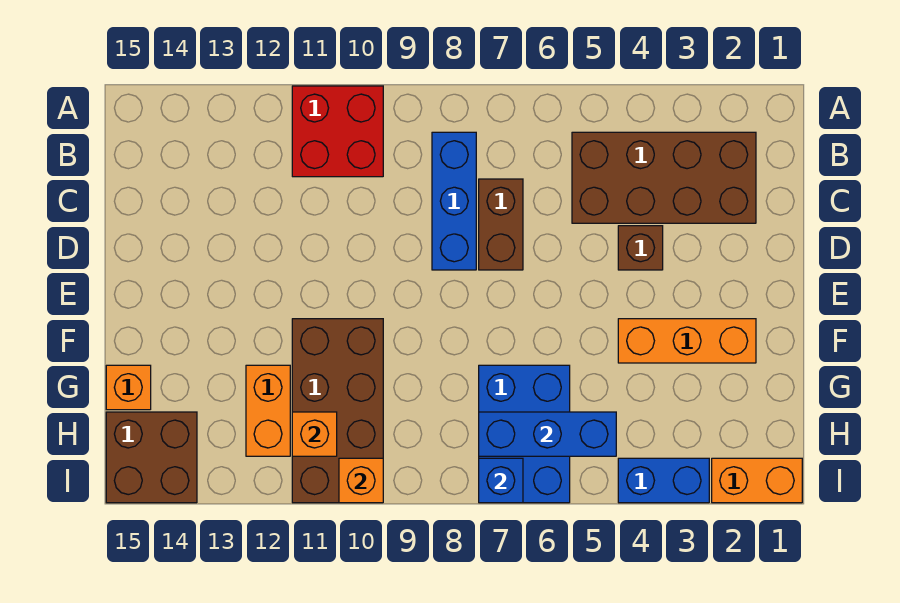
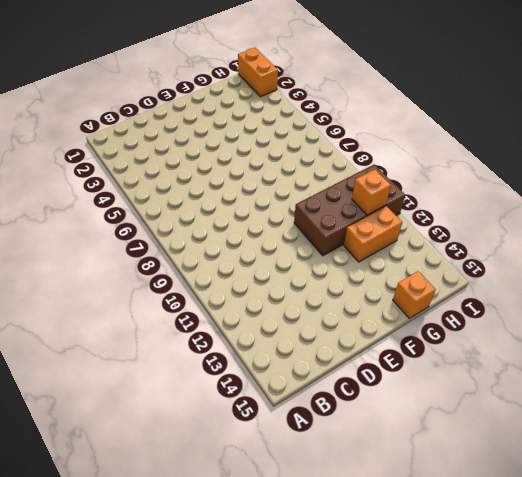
none -> red 2x2 brick [292,86,383,177]
none -> brown 2x4 brick [572,132,756,223]
none -> blue 1x3 brick [432,132,476,270]

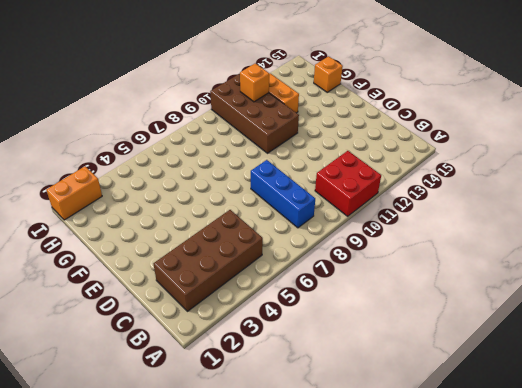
none -> brown 1x2 brick [479,179,523,270]
none -> brown 1x1 brick [618,226,663,270]
none -> orange 1x3 brick [618,319,756,363]

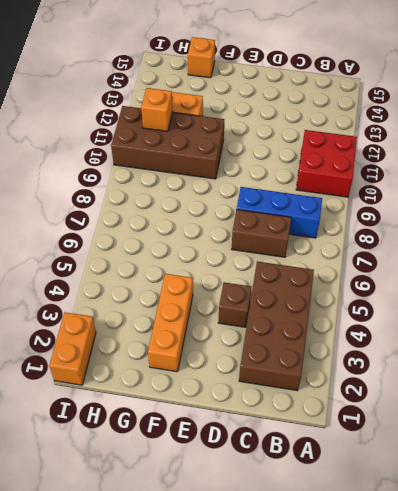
none -> blue 2x3 brick [479,365,570,503]
none -> brown 2x2 brick [106,412,197,503]
none -> blue 1x2 brick [618,458,709,503]

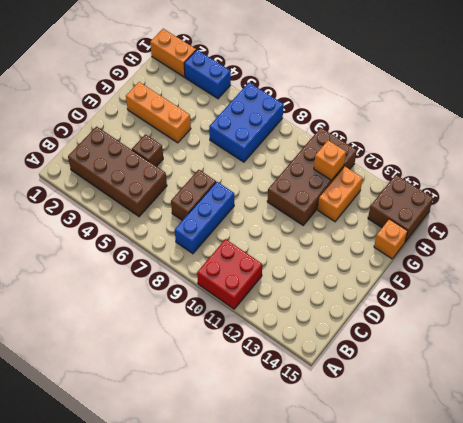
none -> blue 1x3 brick [479,412,616,456]
none -> blue 1x1 brick [479,458,523,503]
none -> orange 1x1 brick [339,458,383,503]

